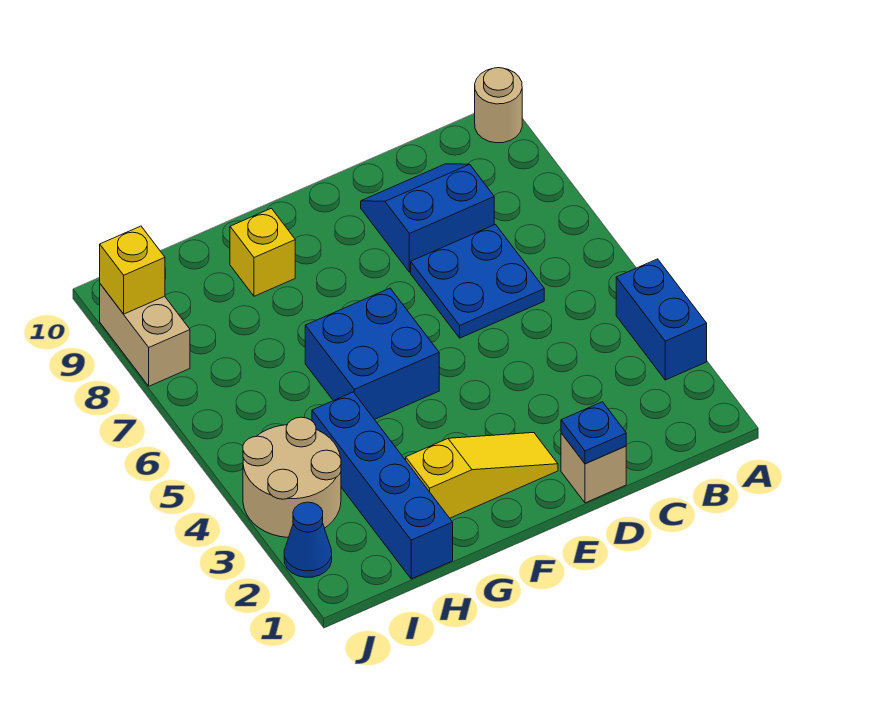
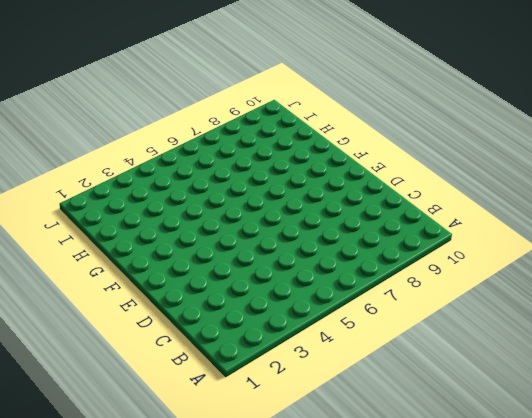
none -> blue 1x2 brick [616,259,707,380]
none -> tan 1x1 round brick [475,68,522,143]
none -> blue 2x2 plate [411,224,544,338]

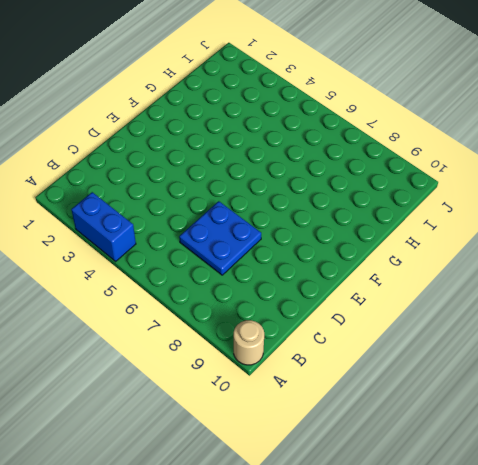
none -> blue 2x2 slope [361,164,494,272]
none -> tan 1x1 brick [561,433,626,503]
none -> yellow 1x3 slope [406,433,558,518]

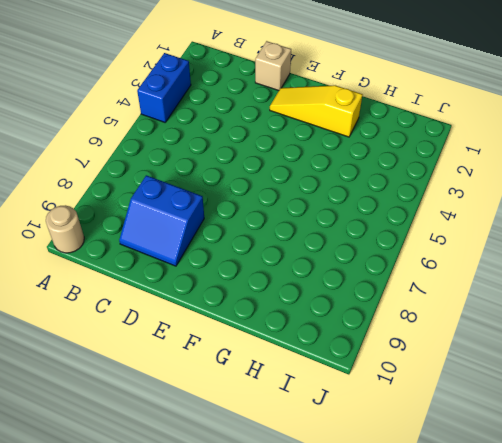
none -> blue 2x2 plate [411,224,544,338]
none -> blue 2x2 brick [305,288,439,419]
none -> yellow 1x1 brick [230,208,295,296]

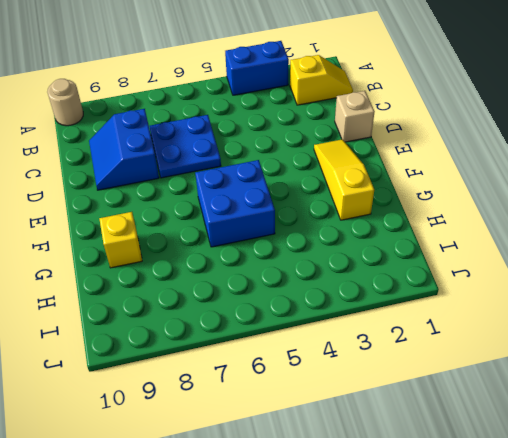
yellow 1x2 slope [290,55,353,105] -> none
none -> blue 1x4 brick [312,392,453,579]
none -> tan 2x2 round brick [243,417,341,537]
none -> blue 1x1 cone [284,502,332,577]

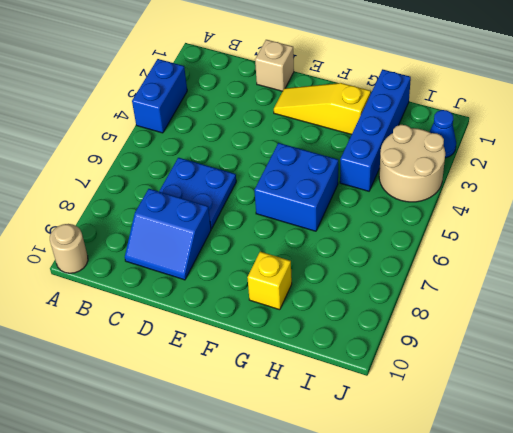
none -> tan 1x2 brick [100,284,190,386]
none -> blue 1x1 plate [561,402,626,464]
none -> yellow 1x1 brick [100,226,165,314]

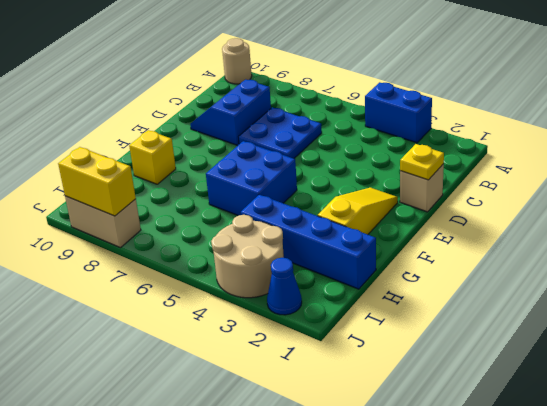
yellow 1x1 plate [400,144,444,180] -> blue 1x1 plate [561,402,626,464]
yellow 1x2 brick [58,147,136,216] -> yellow 1x1 brick [100,226,165,314]

